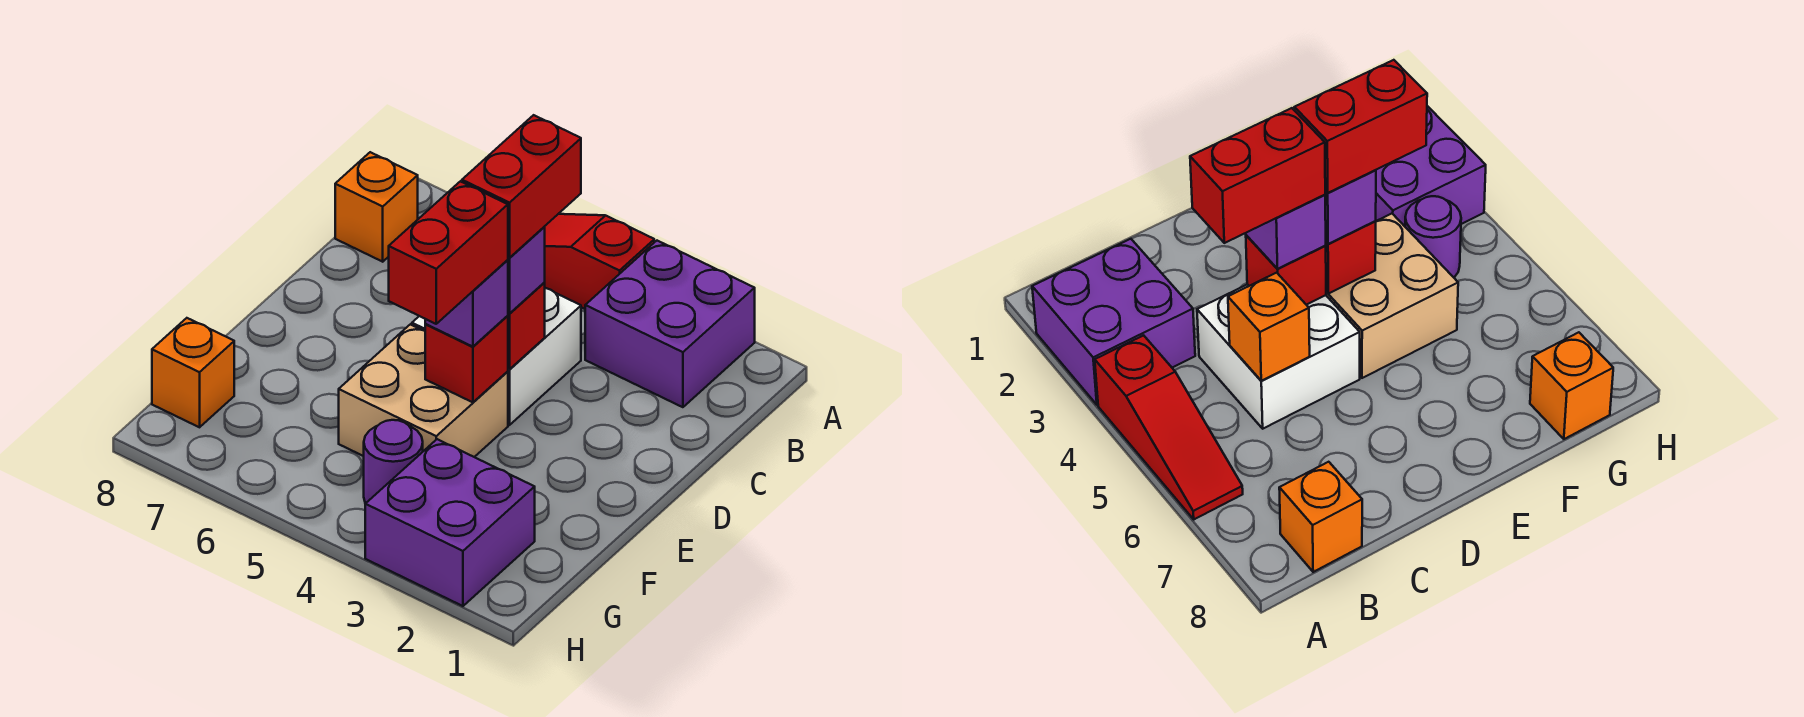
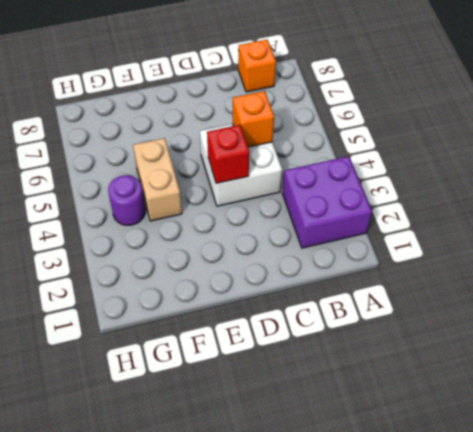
tan 1x2 brick [133,138,182,221] -> tan 2x2 brick [339,324,508,457]
none -> red 1x3 slope [544,214,654,309]
none -> purple 2x2 brick [365,439,535,606]
none -> orange 1x1 brick [152,318,234,427]

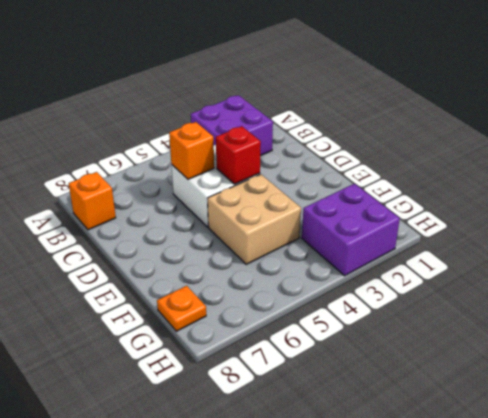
orange 1x1 plate [157,286,206,331] -> orange 1x1 brick [152,318,234,427]
none -> red 1x3 slope [544,214,654,309]
none -> purple 1x1 round brick [364,420,423,504]
none -> red 1x1 brick [425,316,508,402]

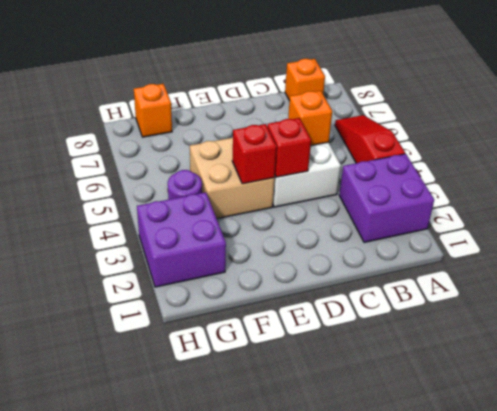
none -> purple 1x1 brick [508,227,545,314]
none -> purple 1x1 brick [425,260,508,347]
none -> red 1x2 brick [462,115,581,258]

